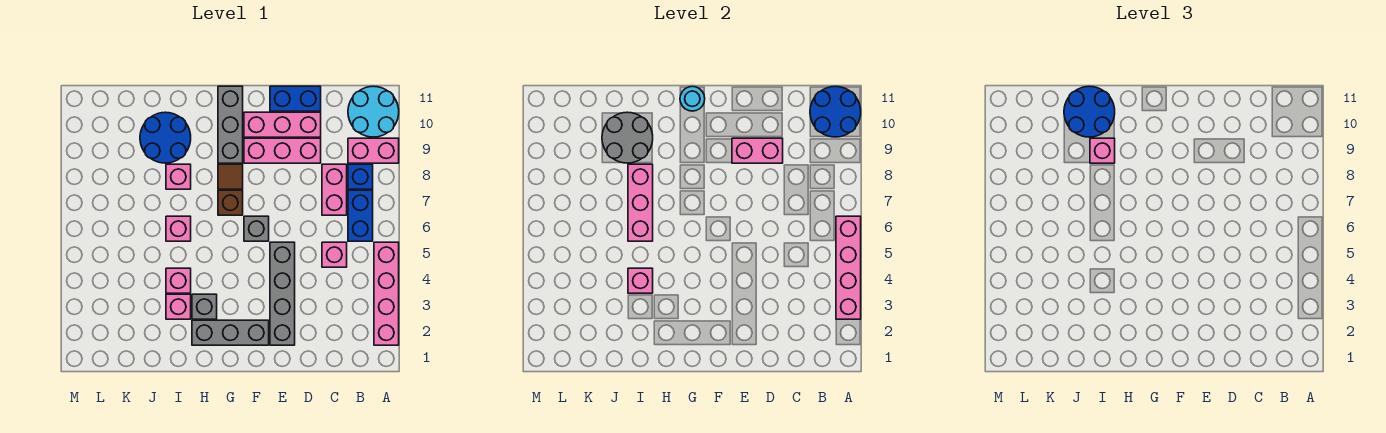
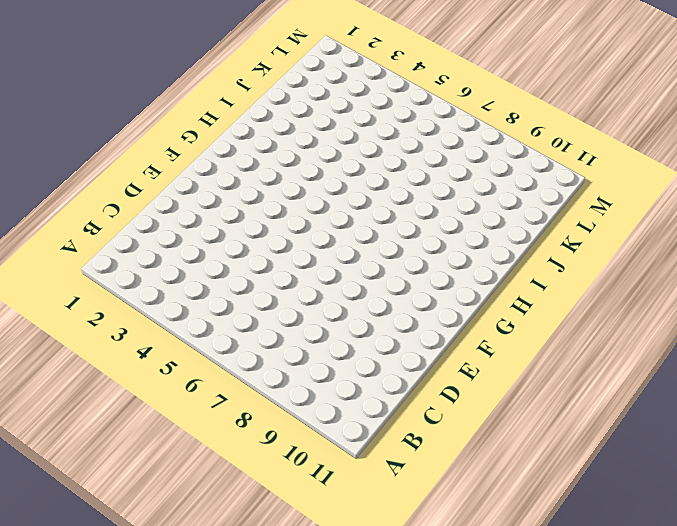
none -> pink 1x4 brick [374,242,399,345]
none -> pink 1x2 brick [348,138,399,163]
none -> cyan 2x2 round brick [348,86,399,137]
none -> blue 1x2 brick [348,190,373,241]

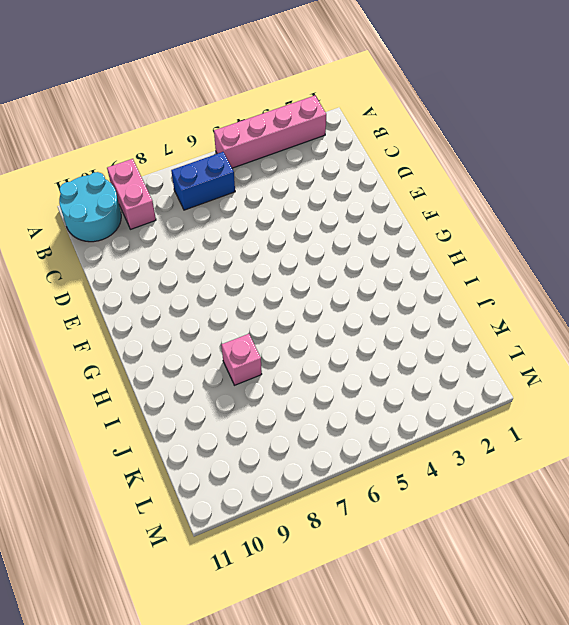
none -> blue 1x1 brick [348,164,373,189]
none -> pink 1x1 brick [322,242,347,267]
none -> pink 1x2 brick [322,164,347,215]
none -> pink 1x3 brick [244,138,321,163]

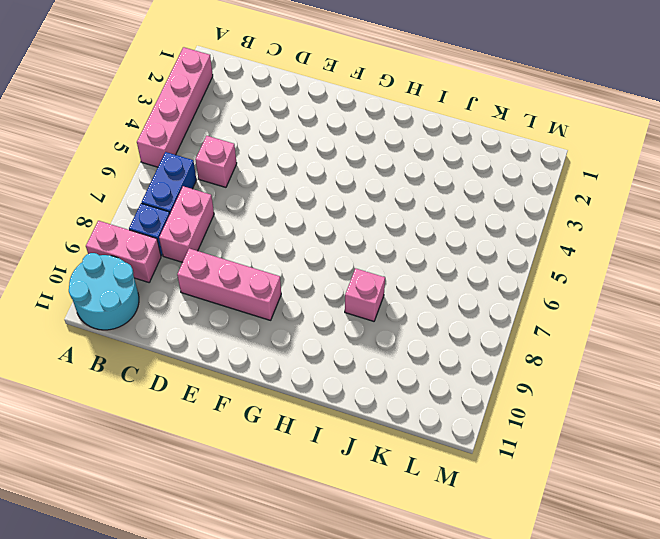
none -> pink 1x3 brick [244,112,321,137]
none -> blue 1x2 brick [270,86,321,111]
none -> grey 1x4 brick [270,242,295,345]
none -> grey 1x3 brick [192,320,269,345]

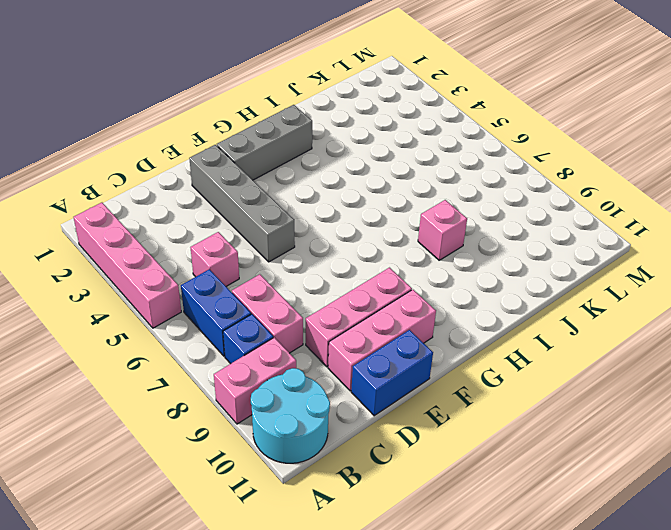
none -> grey 1x1 brick [244,216,269,241]
none -> brown 1x1 brick [218,190,243,215]
none -> brown 1x1 tile [218,164,243,189]
none -> grey 1x3 brick [218,86,243,163]

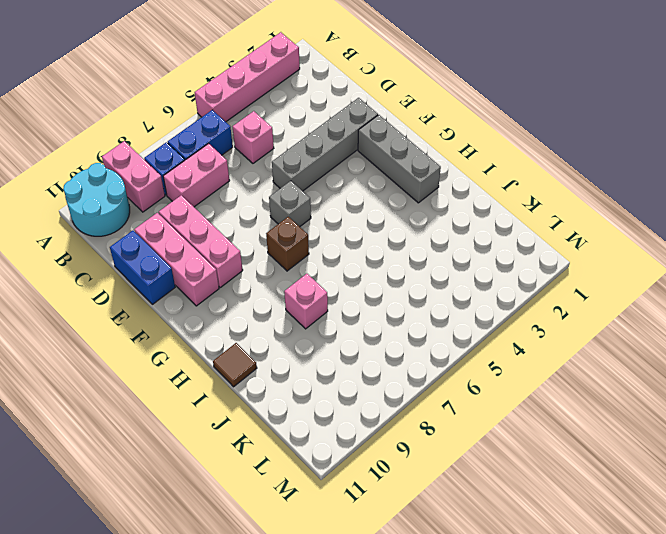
brown 1x1 tile [213,343,257,387] -> brown 1x1 tile moved to [218,164,243,189]
none -> grey 1x3 brick [218,86,243,163]
none -> grey 1x1 brick [192,294,217,319]
none -> pink 1x1 brick [166,294,191,319]
none -> pink 1x1 brick [166,268,191,293]

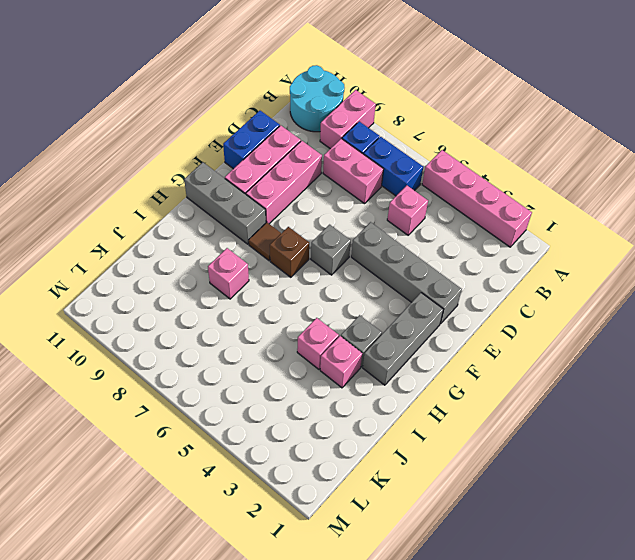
none -> pink 1x1 brick [166,216,191,241]
none -> blue 2x2 round brick [140,112,191,163]
none -> pink 1x4 brick [836,216,861,319]
none -> blue 2x2 round brick [810,86,861,137]

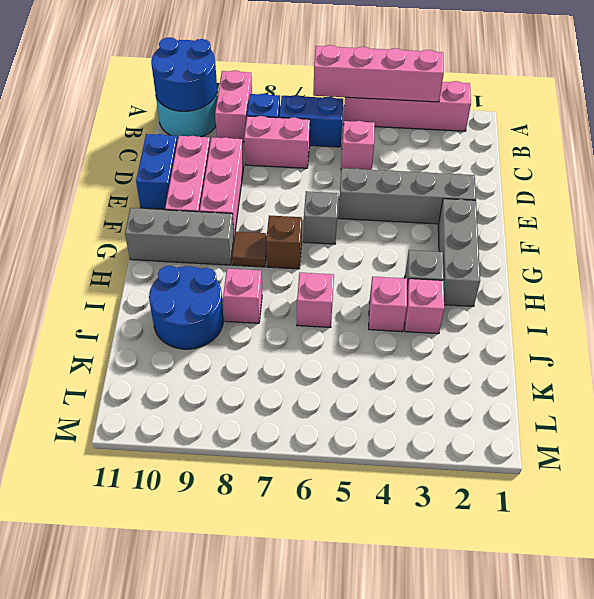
none -> pink 1x2 brick [732,138,783,163]
none -> cyan 1x1 round brick [680,86,705,111]
none -> pink 1x1 brick [628,268,653,293]
none -> pink 1x3 brick [628,164,653,241]

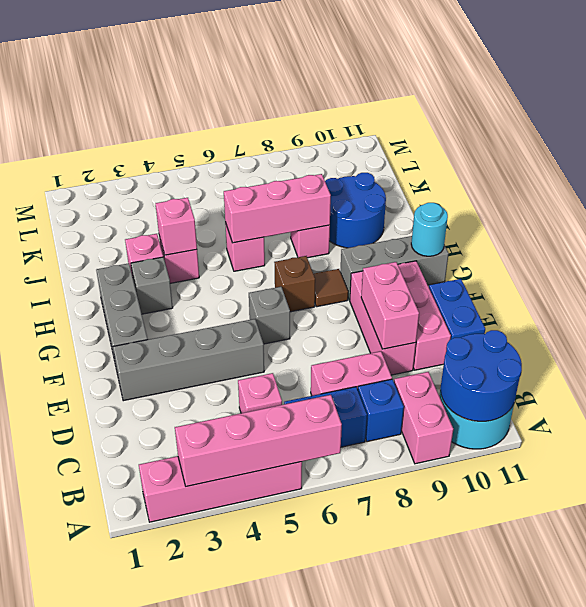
none -> grey 2x2 round brick [602,112,653,163]
none -> pink 1x1 brick [1090,138,1115,163]
none -> blue 2x2 round brick [1064,86,1115,137]

